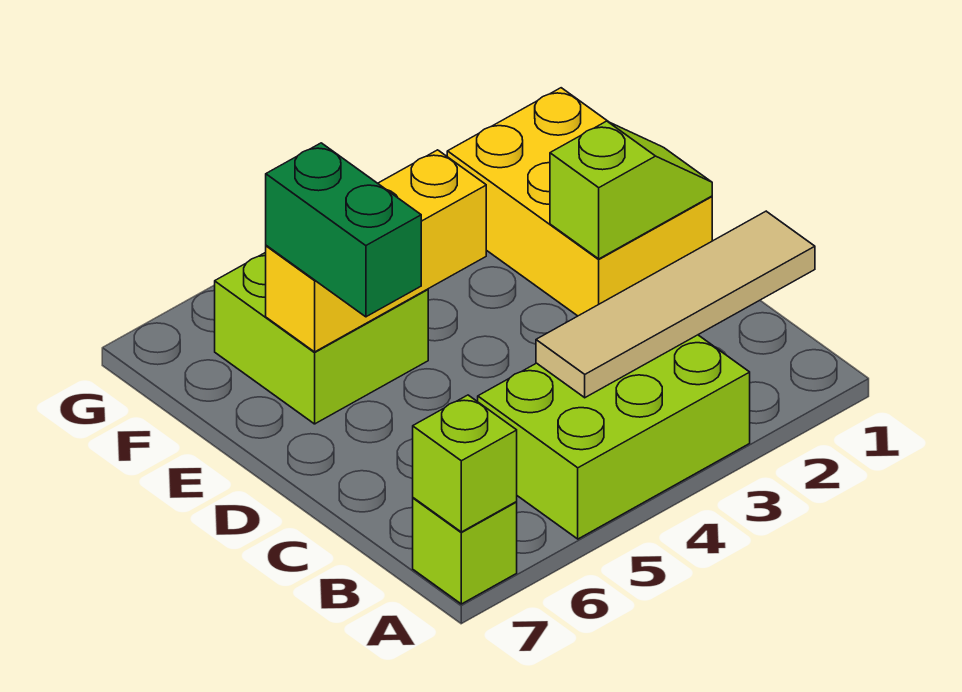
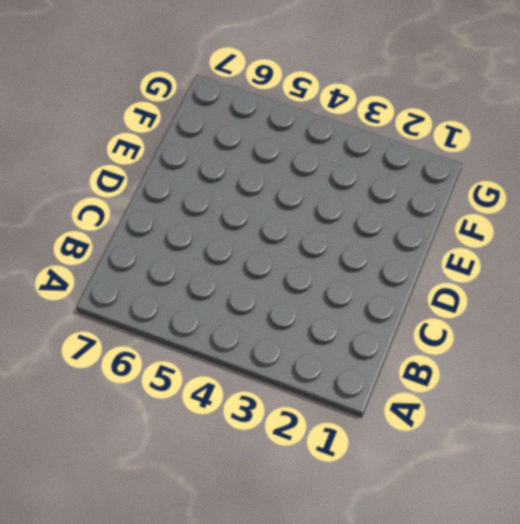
none -> lime 2x3 brick [478,335,750,539]
none -> lime 1x1 brick [413,498,517,604]

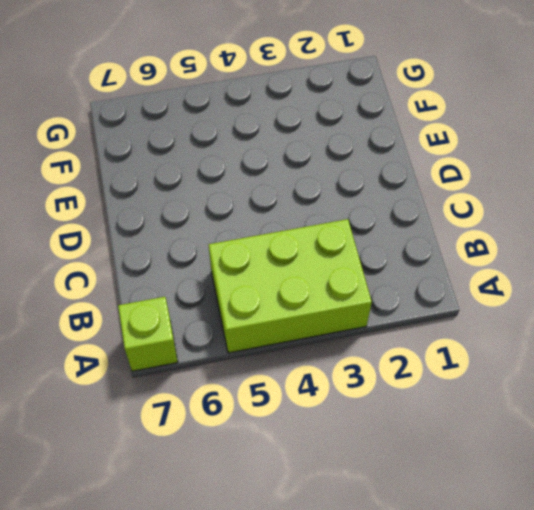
none -> yellow 2x3 brick [447,88,712,316]
none -> lime 2x2 brick [215,252,428,424]

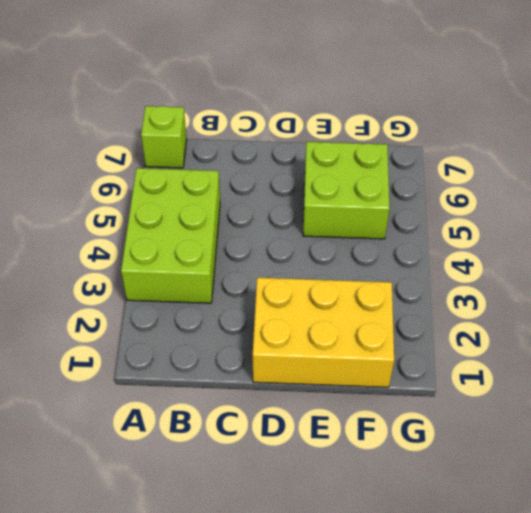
none -> lime 1x1 brick [413,395,517,532]
none -> tan 1x4 tile [536,211,815,398]

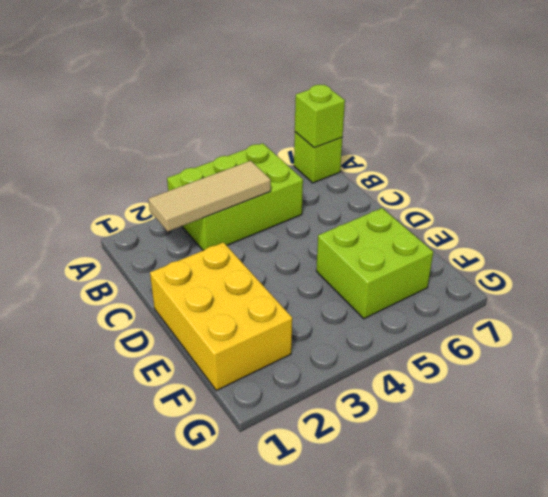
tan 1x3 tile [148,161,271,232] -> tan 1x4 tile [536,211,815,398]
none -> lime 1x2 slope [550,121,712,259]
none -> yellow 1x3 brick [266,150,486,352]

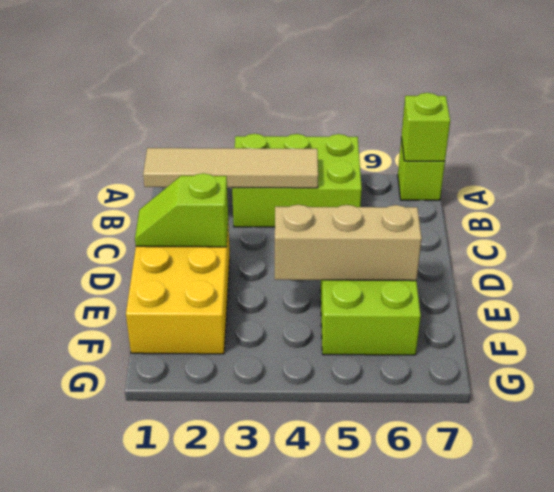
tan 1x3 brick [275,205,422,281] -> yellow 1x3 brick [266,150,486,352]
none -> green 1x2 brick [266,143,421,317]

